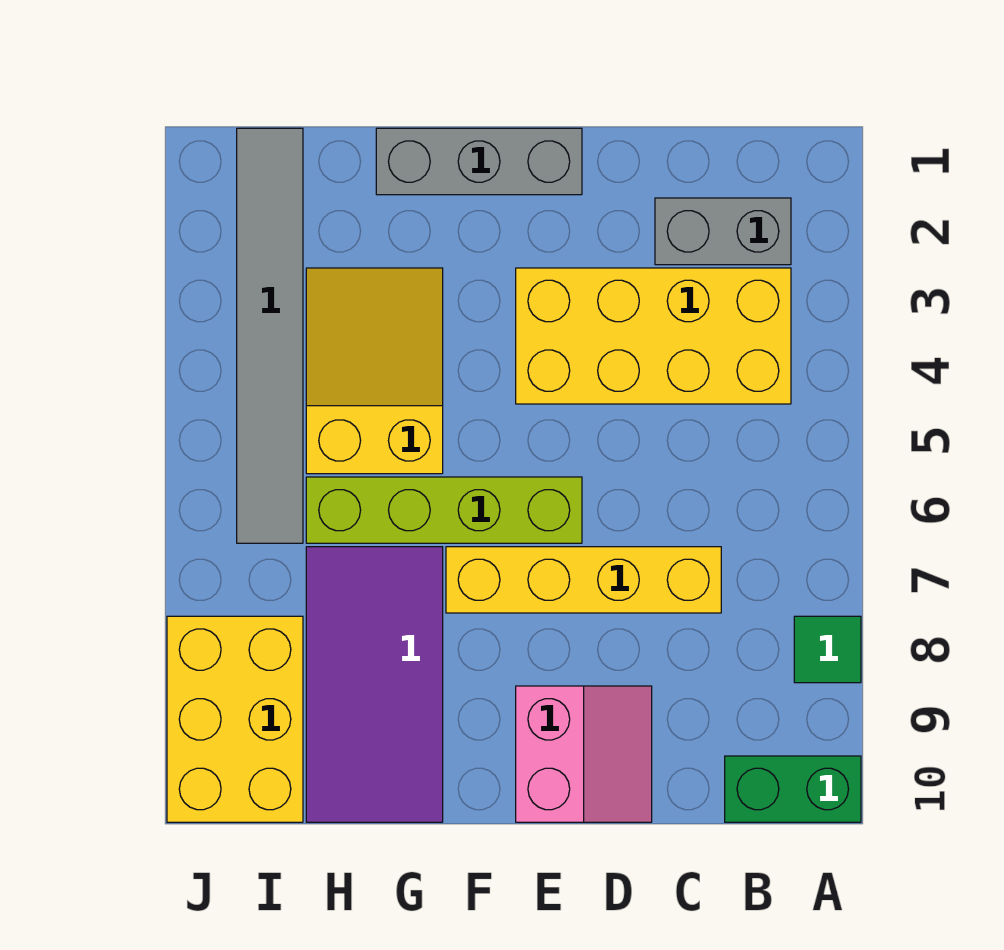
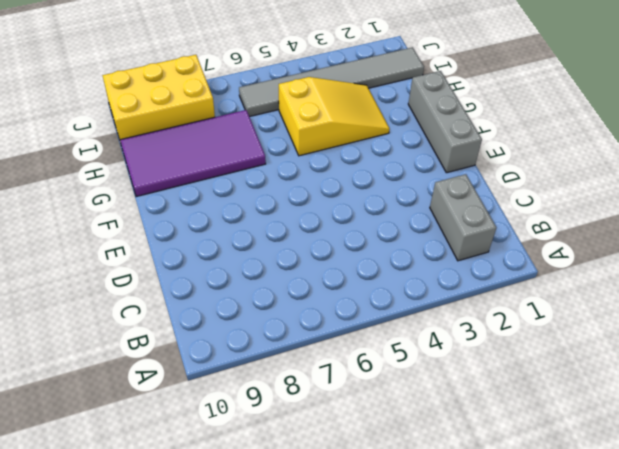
none -> green 1x1 tile [794,616,861,683]
none -> green 1x2 brick [725,756,861,822]
none -> yellow 2x4 brick [516,268,791,404]

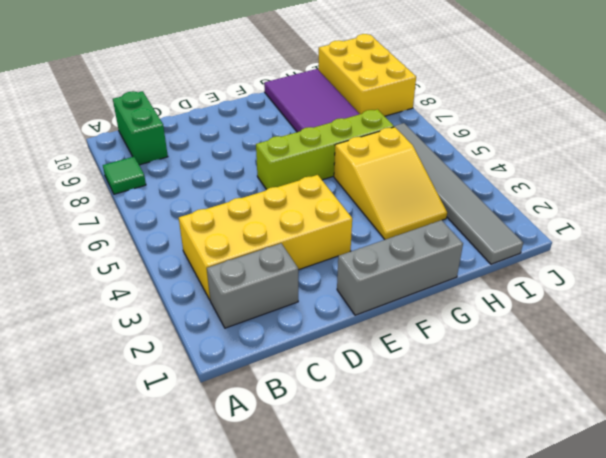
green 1x2 brick [113,91,168,165] -> green 1x2 brick turned to [725,756,861,822]
none -> yellow 1x4 brick [446,547,721,613]
none -> pink 2x2 slope [516,686,652,822]

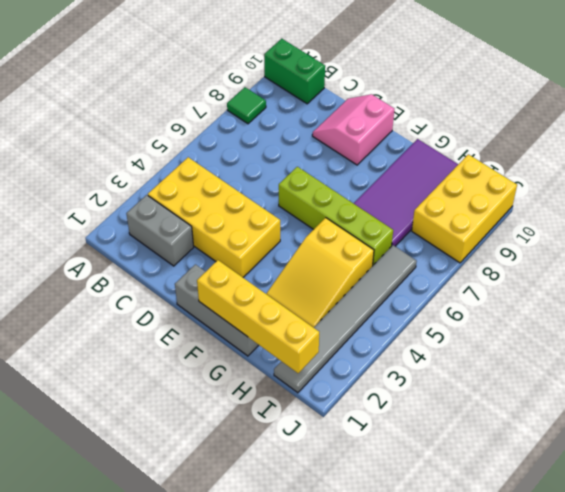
yellow 1x4 brick [197,260,319,373] -> yellow 1x4 brick moved to [446,547,721,613]

